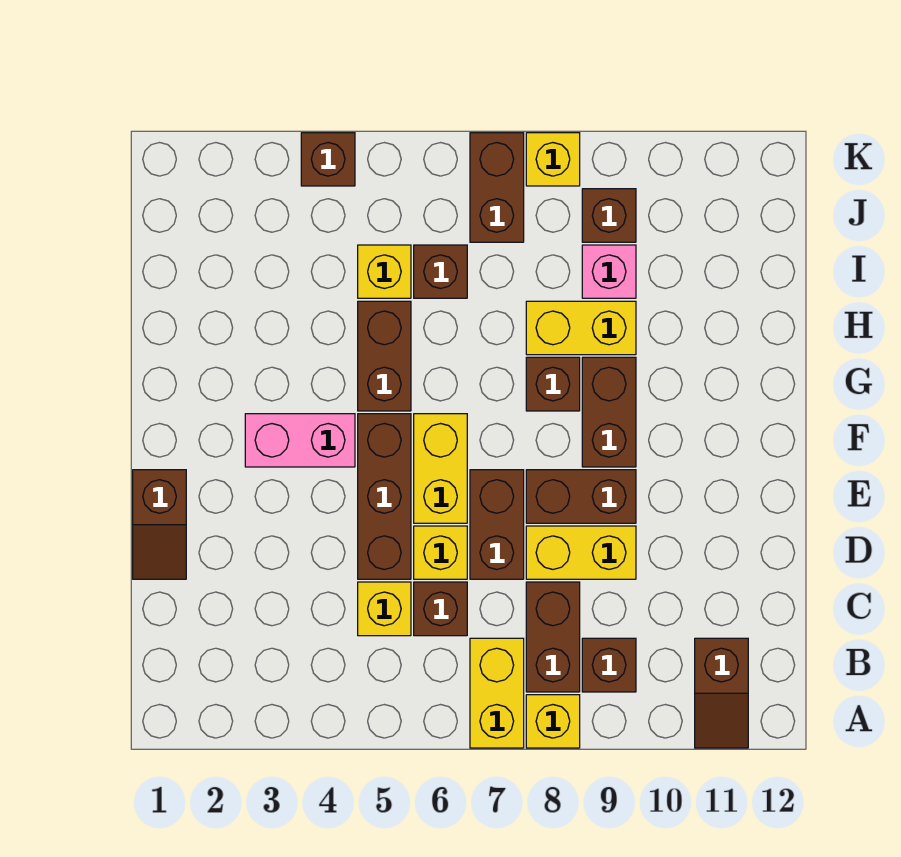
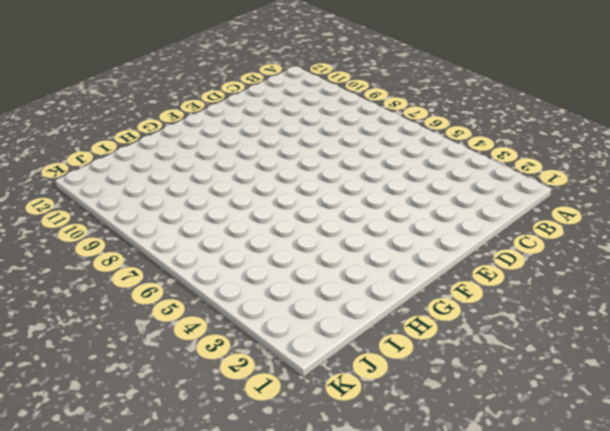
none -> yellow 1x2 brick [470,638,524,748]
none -> yellow 1x1 brick [526,695,580,748]
none -> brown 1x2 slope [695,638,748,748]

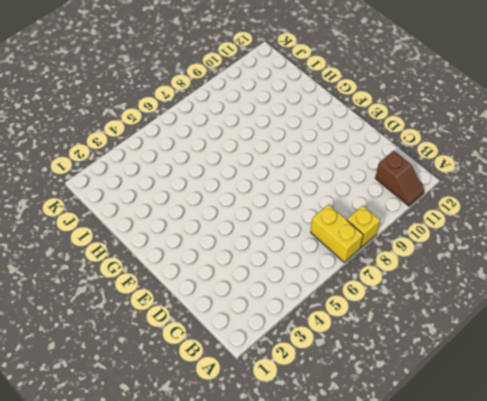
none -> brown 1x2 brick [526,582,580,692]
none -> brown 1x1 brick [582,638,636,692]
none -> yellow 1x1 brick [358,582,411,636]

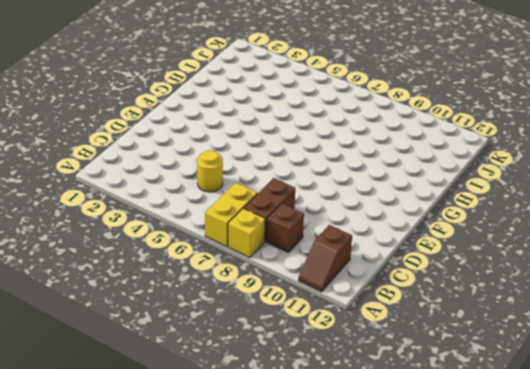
yellow 1x1 round brick [197,150,223,192] -> yellow 1x1 brick [358,582,411,636]
none -> brown 1x1 brick [414,582,467,636]
none -> brown 1x2 slope [133,470,186,579]
none -> brown 1x3 brick [358,414,411,579]

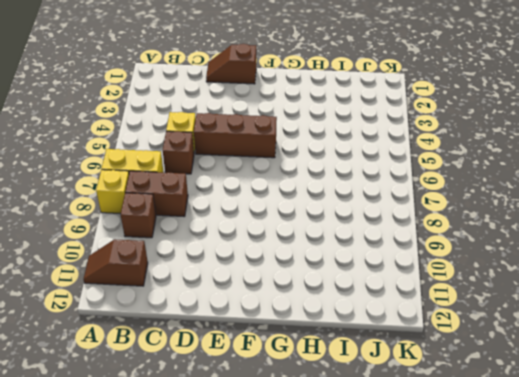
none -> yellow 1x1 brick [414,526,467,579]
none -> brown 1x2 brick [470,470,524,579]
none -> yellow 1x2 brick [526,526,636,579]

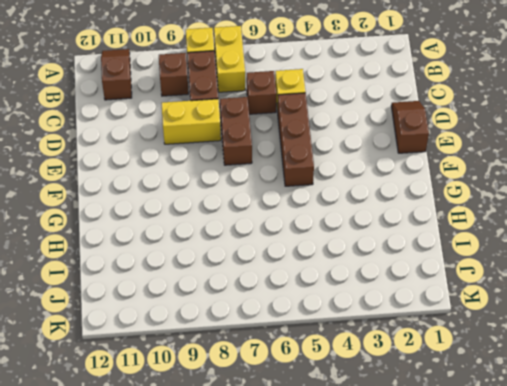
none -> yellow 1x1 brick [414,526,467,579]
none -> yellow 1x2 brick [414,414,467,523]
none -> brown 1x2 brick [526,470,636,523]

